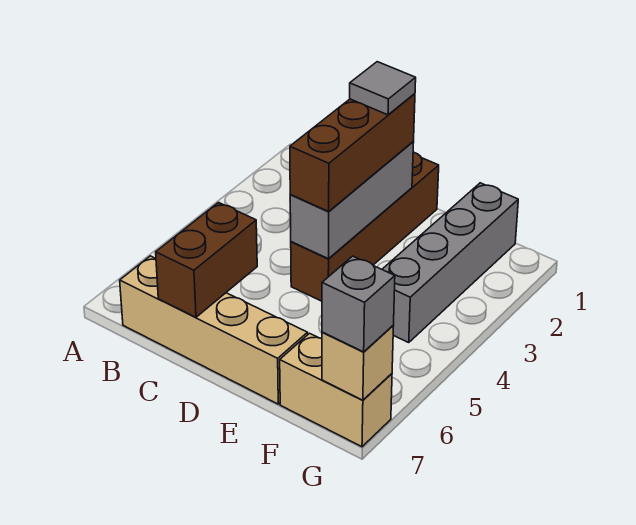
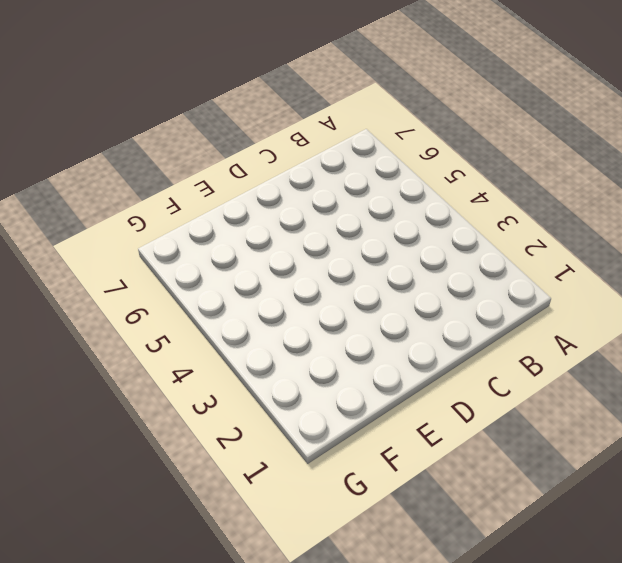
none -> tan 1x4 brick [120,256,308,404]
none -> brown 1x4 brick [291,152,439,301]

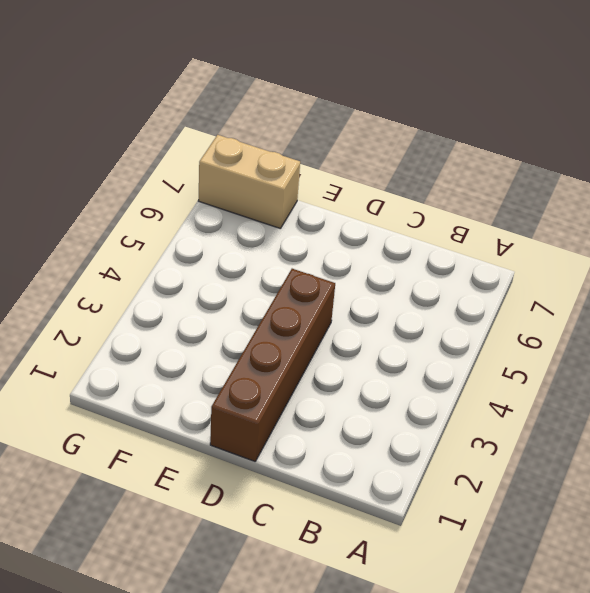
none -> tan 1x4 brick [120,256,308,404]
none -> grey 1x4 brick [382,183,518,342]

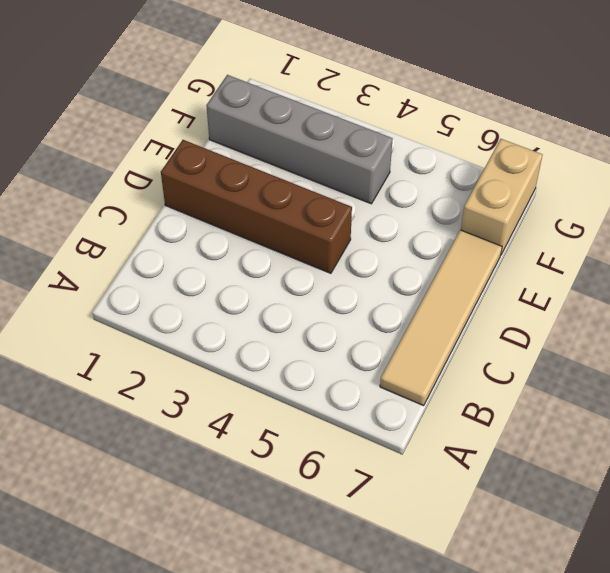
tan 1x4 tile [380,230,502,406] -> tan 1x4 brick [120,256,308,404]
none -> brown 1x2 brick [156,203,257,317]
none -> grey 1x3 brick [290,142,414,259]

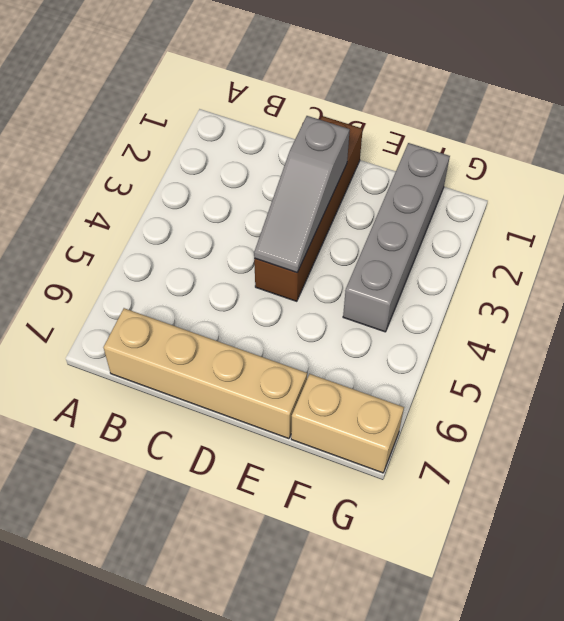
grey 1x3 slope [254,116,350,273] -> grey 1x3 brick [290,142,414,259]
none -> brown 1x2 brick [156,203,257,317]
none -> tan 1x1 brick [322,326,393,400]

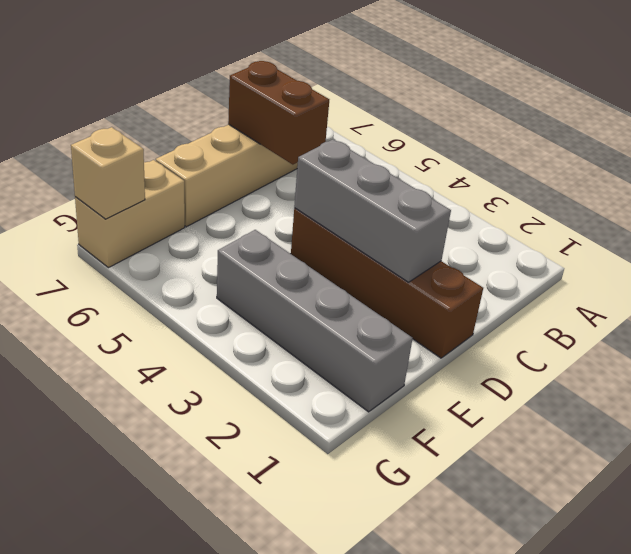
none -> brown 1x3 brick [290,94,415,211]
none -> grey 1x1 brick [322,256,395,352]

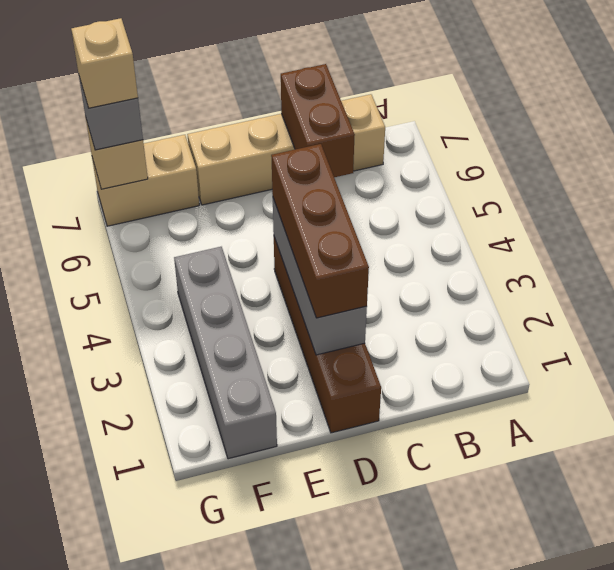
tan 1x1 brick [71,18,138,108] -> none
none -> grey 1x1 tile [350,62,416,115]

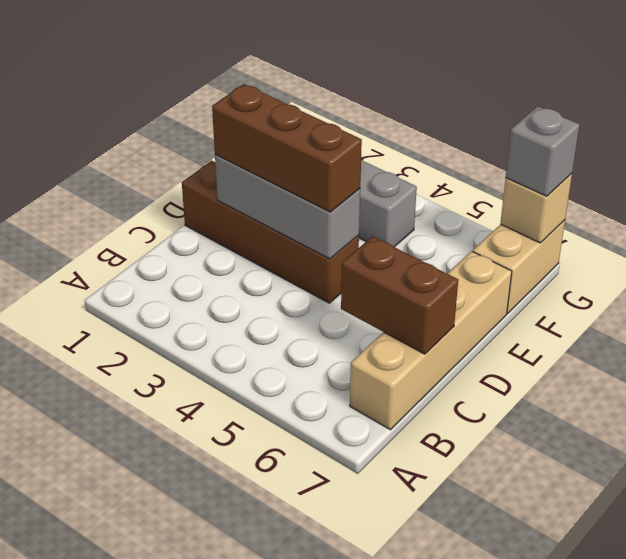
none -> grey 1x1 tile [350,62,416,115]

